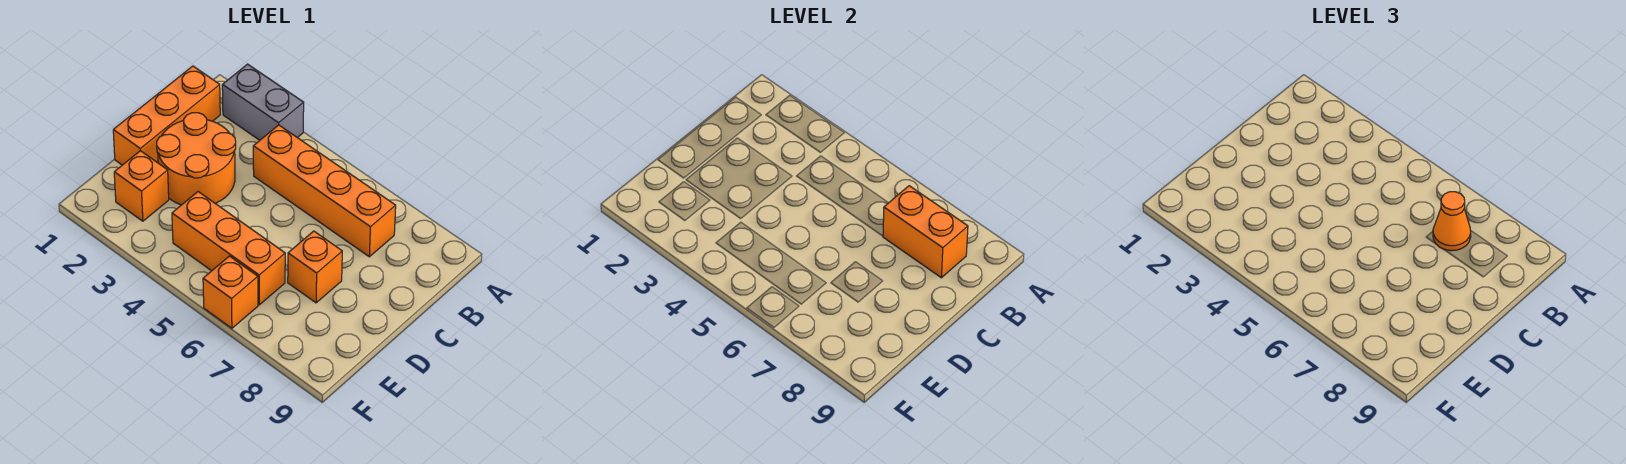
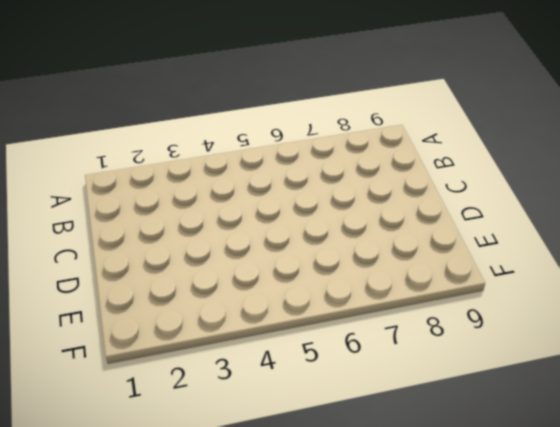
none -> grey 1x2 brick [222,64,304,140]
none -> orange 1x3 brick [113,66,220,165]

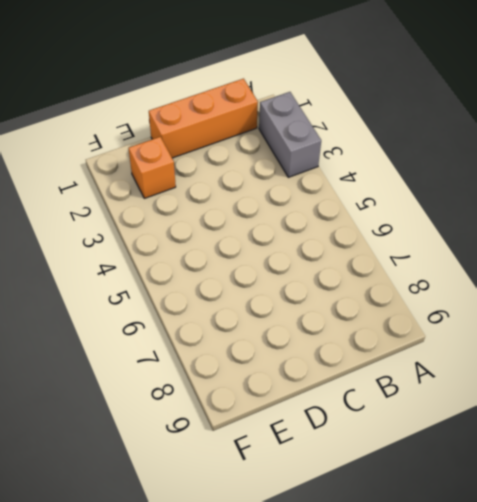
none -> orange 1x4 brick [253,125,396,257]
none -> orange 2x2 round brick [157,113,236,205]

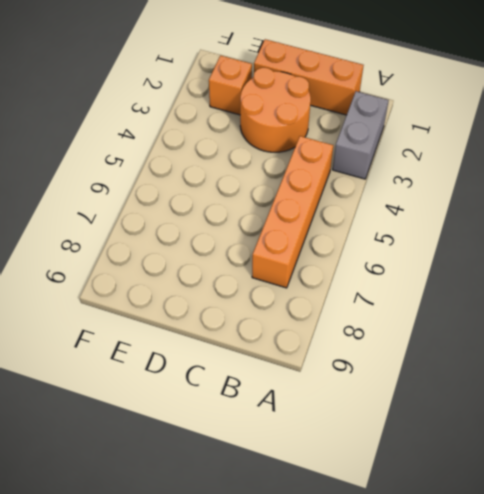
none -> orange 1x1 brick [288,231,342,303]
none -> orange 1x3 brick [172,192,285,305]

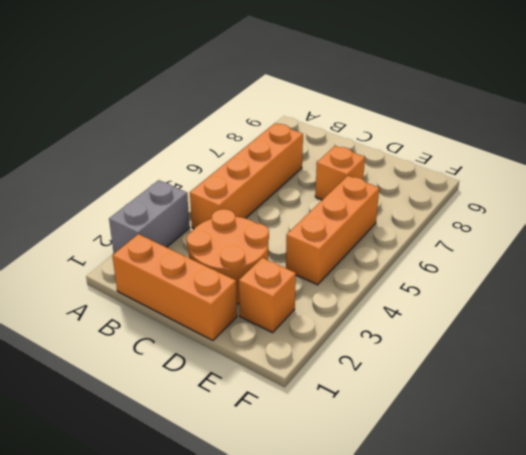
none -> orange 1x1 brick [203,256,258,328]
none -> orange 1x2 brick [883,186,968,278]

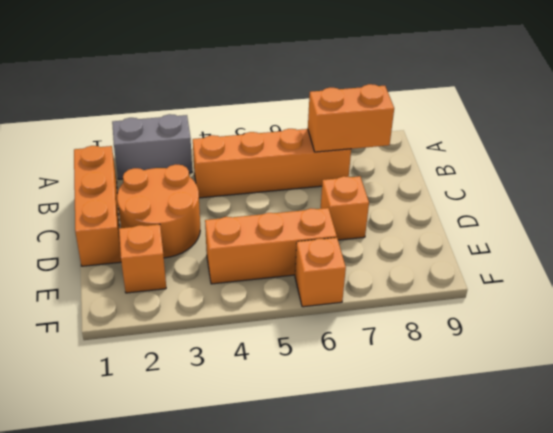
none -> orange 1x1 cone [1433,192,1471,251]

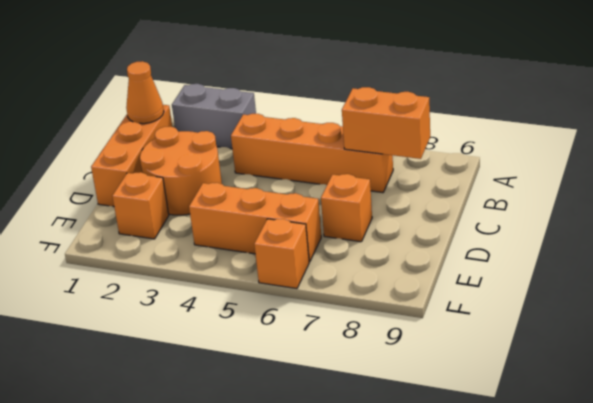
orange 1x1 cone [126,61,164,124] -> orange 1x1 cone moved to [1433,192,1471,251]

